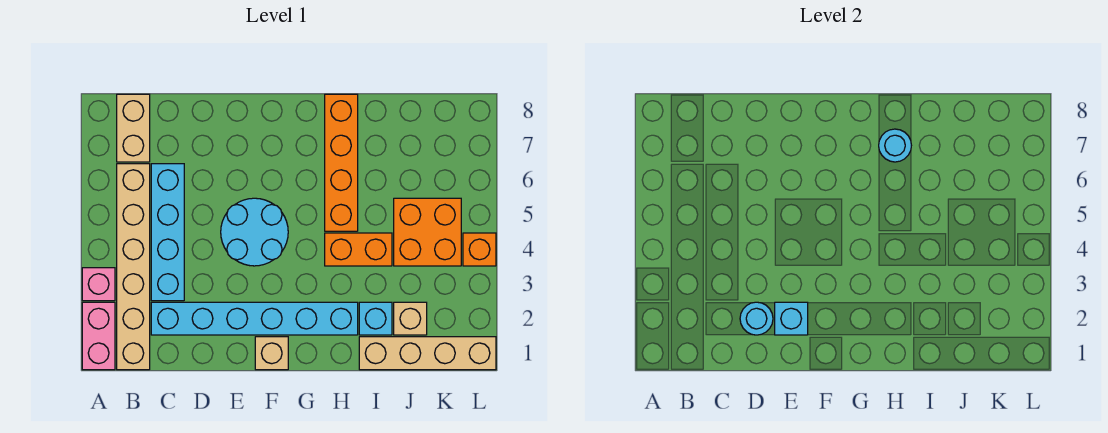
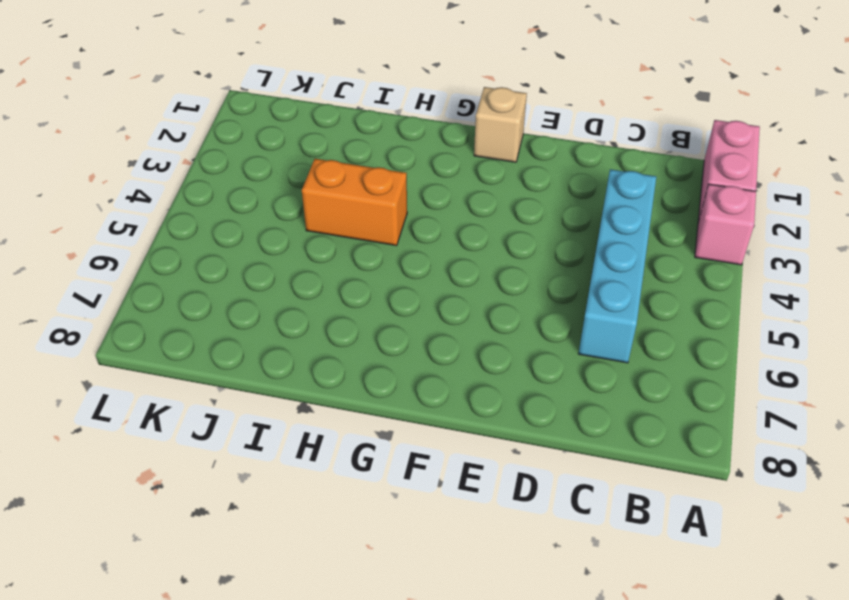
none -> tan 1x6 brick [117,164,150,370]
none -> tan 1x2 brick [117,94,150,162]
none -> cyan 1x6 brick [151,302,358,335]

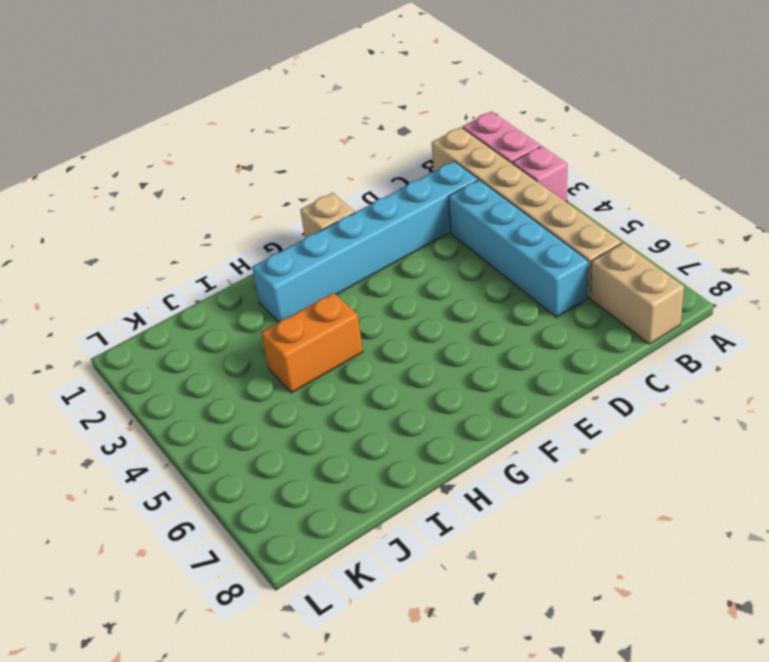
none -> cyan 2x2 round brick [221,198,288,266]
none -> orange 1x4 brick [325,94,358,231]
none -> tan 1x4 brick [359,337,496,370]

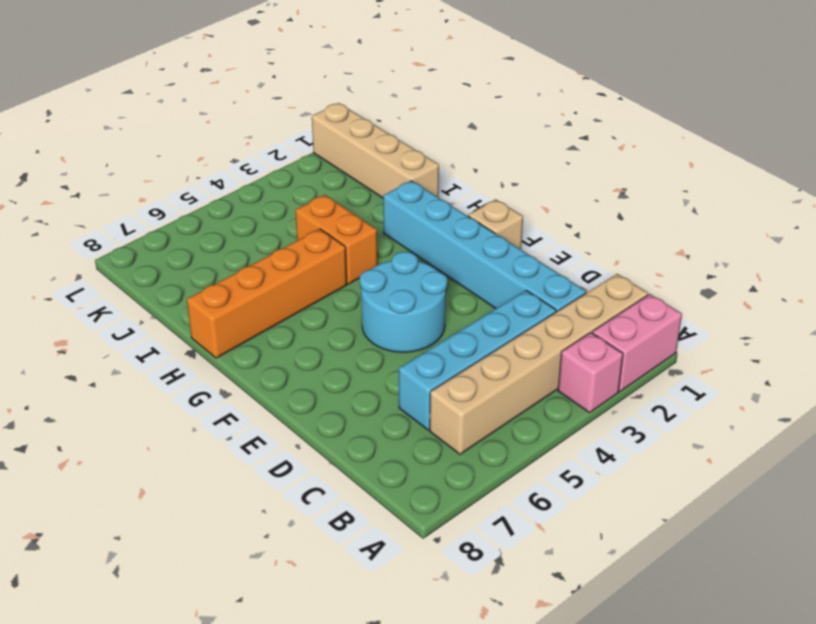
none -> tan 1x2 brick [117,94,150,162]
none -> cyan 1x1 brick [359,302,392,335]
none -> tan 1x1 brick [394,302,427,335]

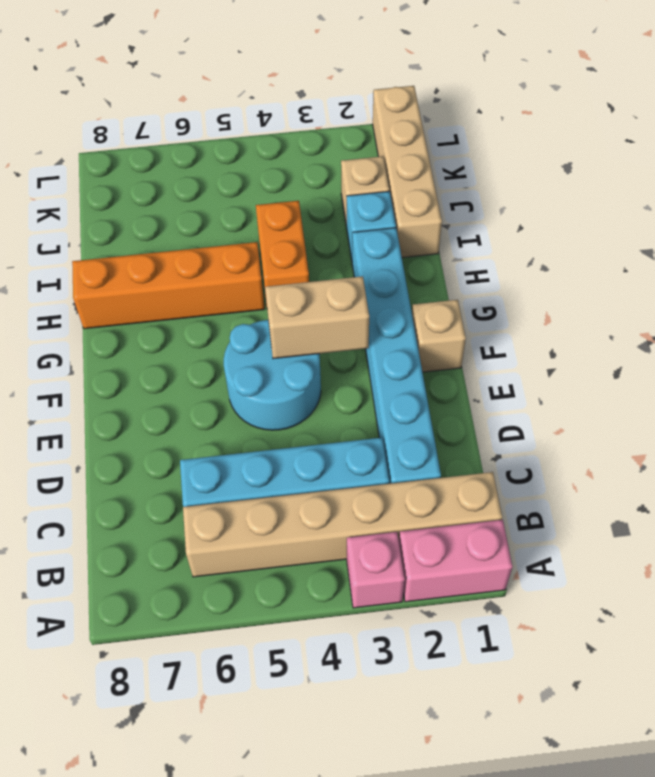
tan 1x2 brick [265,276,369,359] -> tan 1x2 brick moved to [117,94,150,162]
none -> orange 2x2 brick [394,198,461,266]
none -> orange 1x1 brick [463,233,496,266]
none -> cyan 1x1 round brick [740,302,773,335]

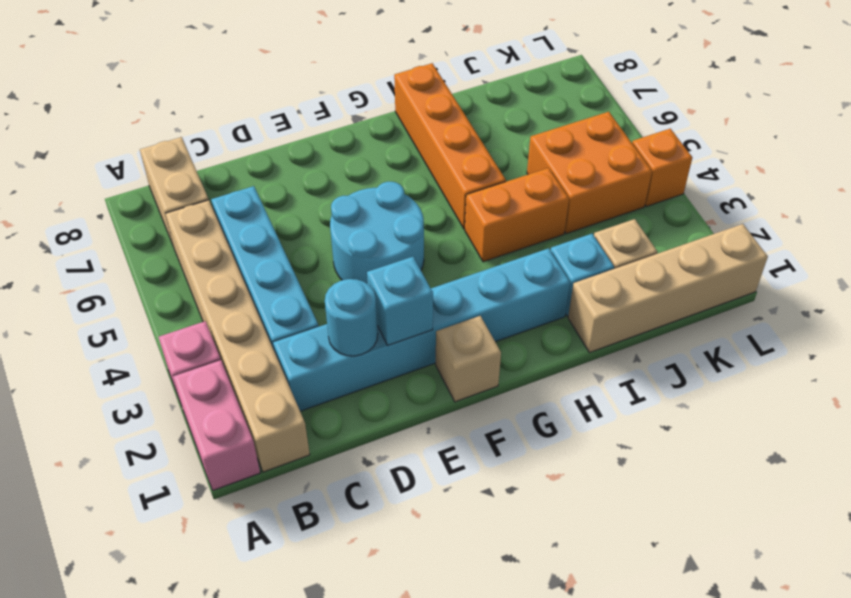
none -> cyan 1x1 round brick [879,129,911,162]

